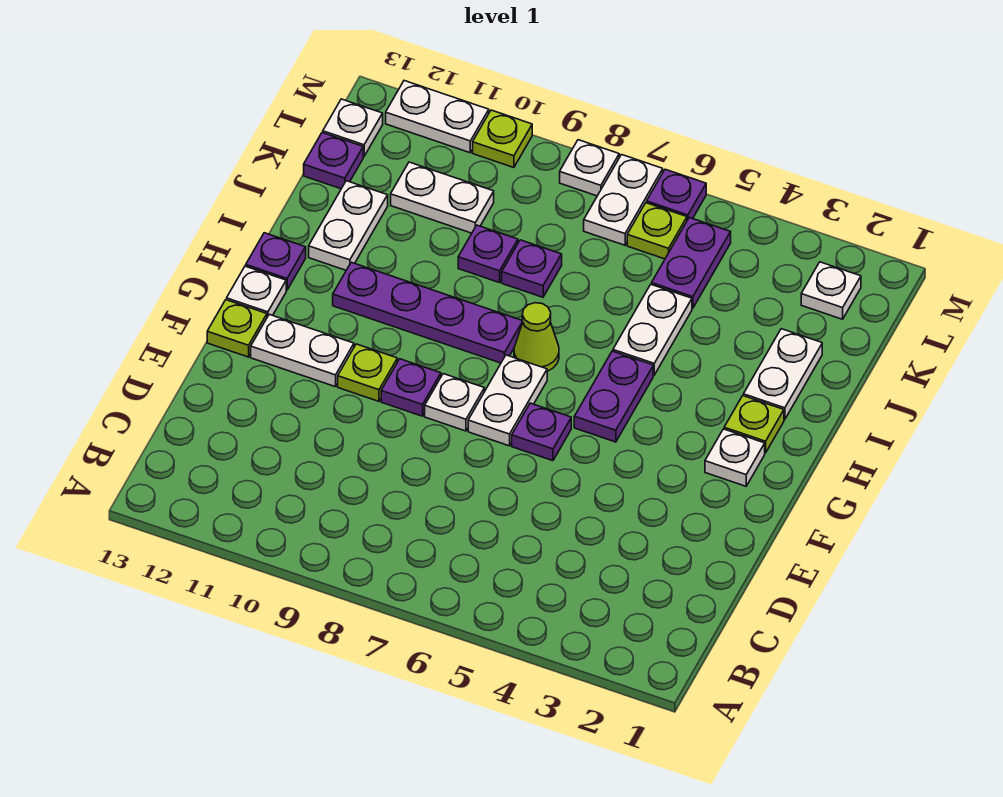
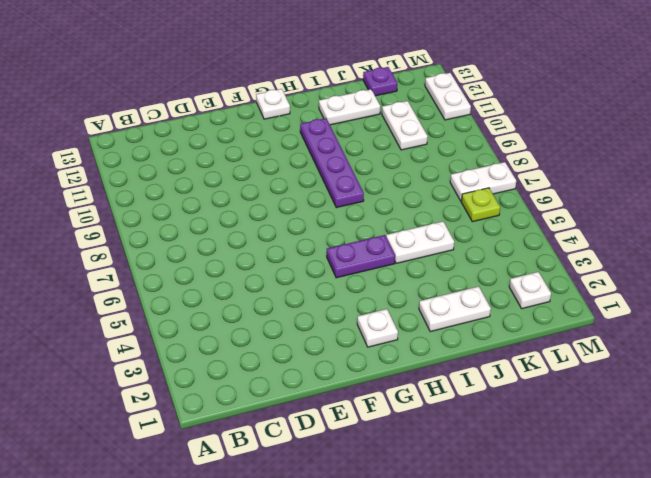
none -> purple 1x1 plate [512,403,571,461]
none -> white 1x2 plate [468,355,547,446]
none -> white 1x1 plate [425,374,484,431]
none -> purple 1x1 plate [381,359,441,416]

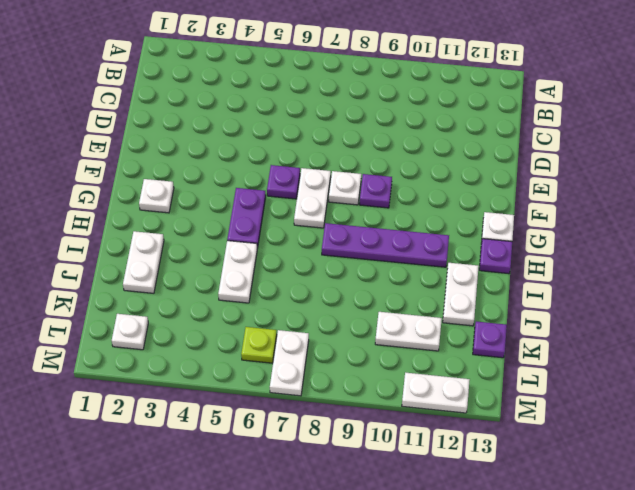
none -> lime 1x1 plate [338,344,397,401]
none -> white 1x2 plate [251,314,354,387]
none -> lime 1x1 plate [207,300,267,357]
none -> lime 1x1 plate [724,396,784,453]

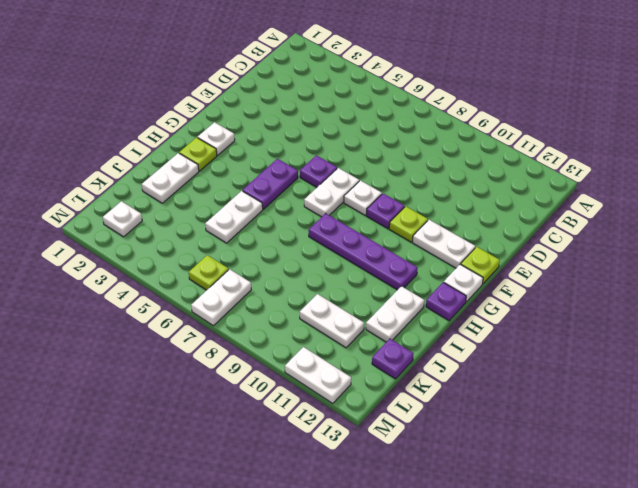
none -> lime 1x1 cone [514,303,559,371]
none -> purple 1x1 plate [502,240,562,297]
none -> purple 1x1 plate [458,225,518,283]
none -> purple 1x2 plate [652,218,731,308]

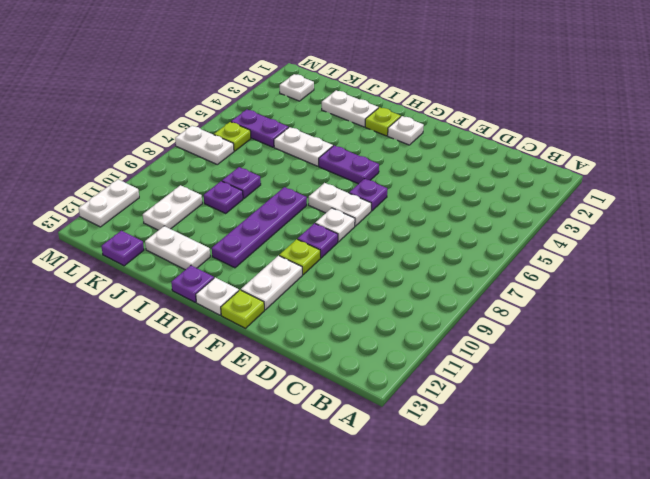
none -> lime 1x1 cone [514,303,559,371]
none -> white 1x1 plate [323,99,383,156]
none -> purple 1x1 plate [647,169,706,220]
none -> white 1x1 plate [560,140,619,196]

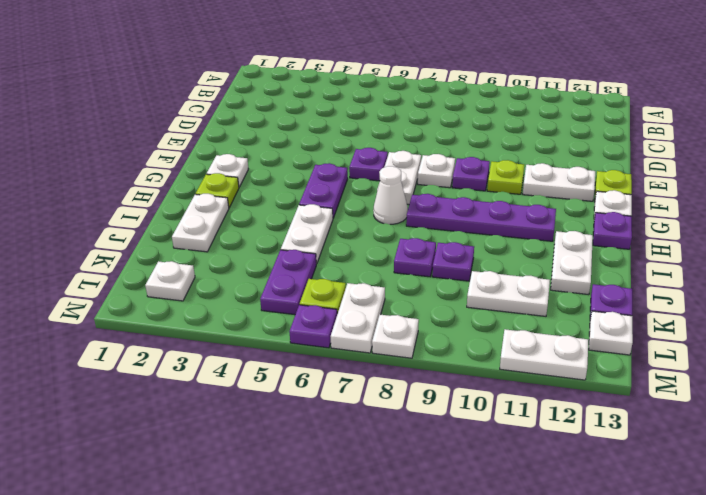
white 1x1 cone [373,166,408,224] -> lime 1x1 cone [514,303,559,371]
none -> lime 1x1 plate [473,110,532,168]

